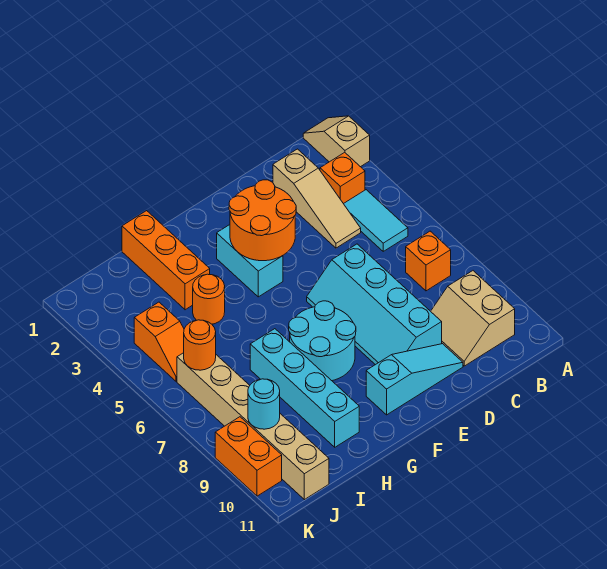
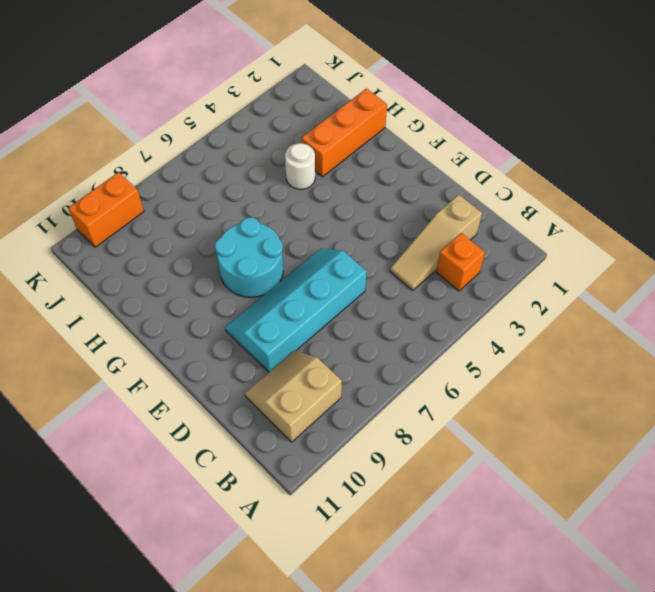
white 1x1 round brick [285,143,315,189] -> orange 1x1 round brick [193,274,225,324]
none -> tan 1x2 slope [303,116,370,167]
none -> cyan 1x2 tile [344,190,408,251]
none -> orange 1x1 brick [406,231,451,291]

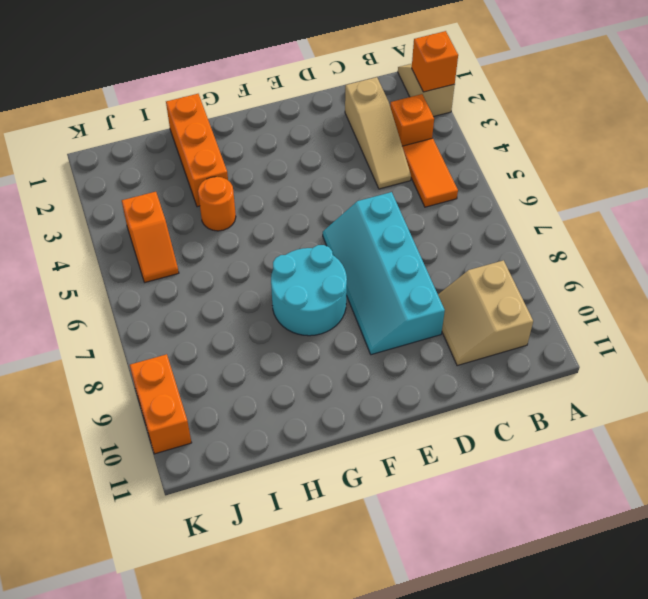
orange 1x1 brick [412,31,458,92] -> orange 1x1 brick moved to [406,231,451,291]
orange 1x2 tile [402,138,458,207] -> cyan 1x2 tile [344,190,408,251]
none -> cyan 1x3 slope [366,344,463,415]
none -> cyan 1x2 brick [217,225,283,297]
none -> cyan 1x4 brick [250,329,359,447]

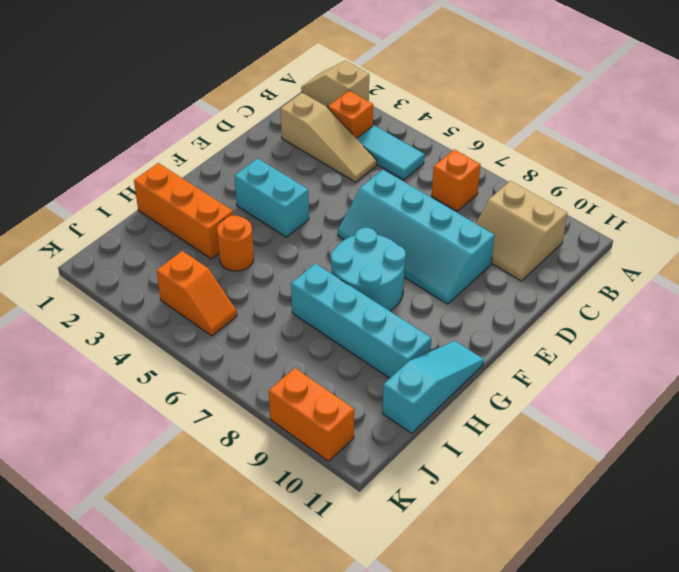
cyan 1x3 slope [382,341,484,433] -> cyan 1x3 slope moved to [366,344,463,415]
none -> tan 1x6 brick [177,353,329,500]
none -> orange 2x2 round brick [229,180,296,261]
none -> orange 1x1 round brick [184,320,216,370]

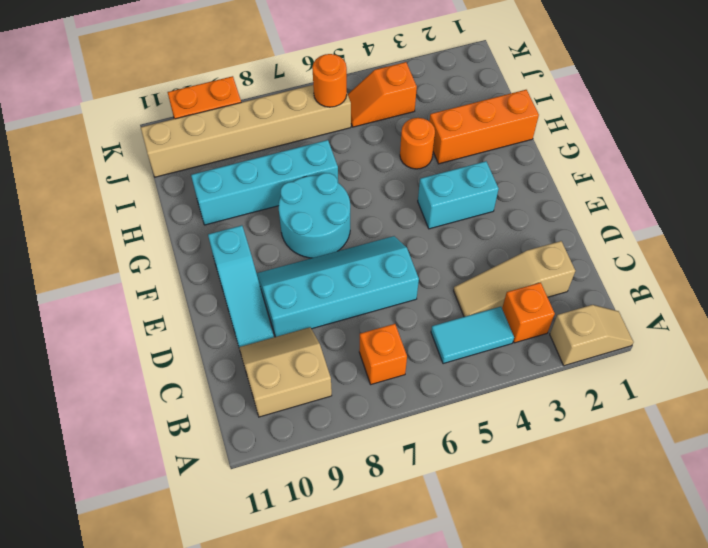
none -> orange 2x2 round brick [229,180,296,261]
none -> cyan 1x1 round brick [248,379,280,429]

